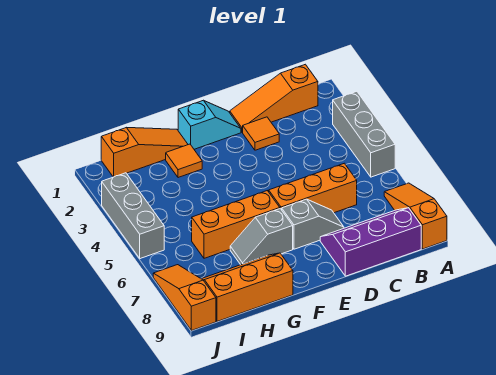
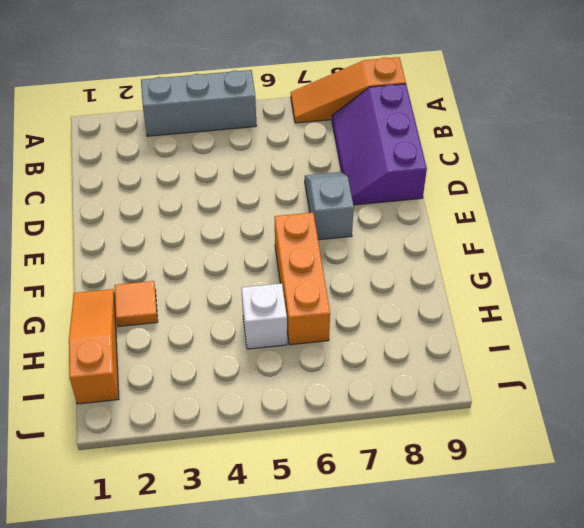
white 1x1 brick [241,283,287,349] -> none
none -> orange 1x3 slope [230,64,318,132]
none -> orange 1x3 brick [269,163,357,213]
none -> orange 1x1 tile [243,117,279,150]

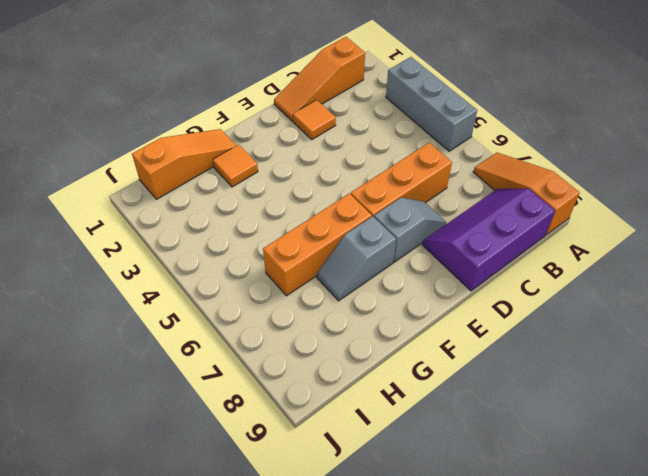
none -> cyan 1x2 slope [178,100,241,149]
none -> orange 2x3 slope [202,253,293,321]
none -> grey 1x3 brick [102,173,164,259]

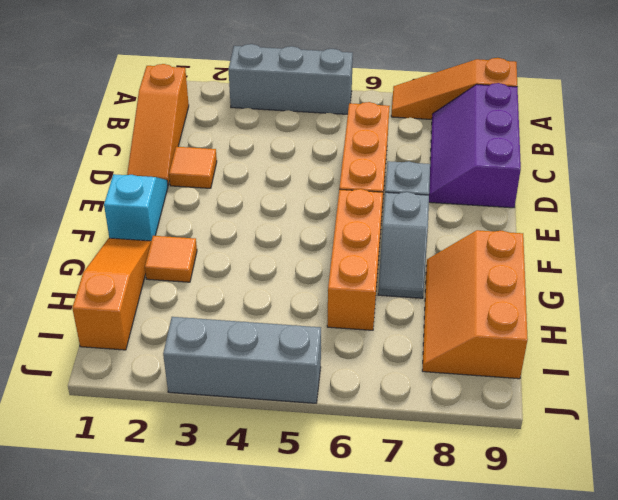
none -> orange 1x3 slope [153,265,216,331]

